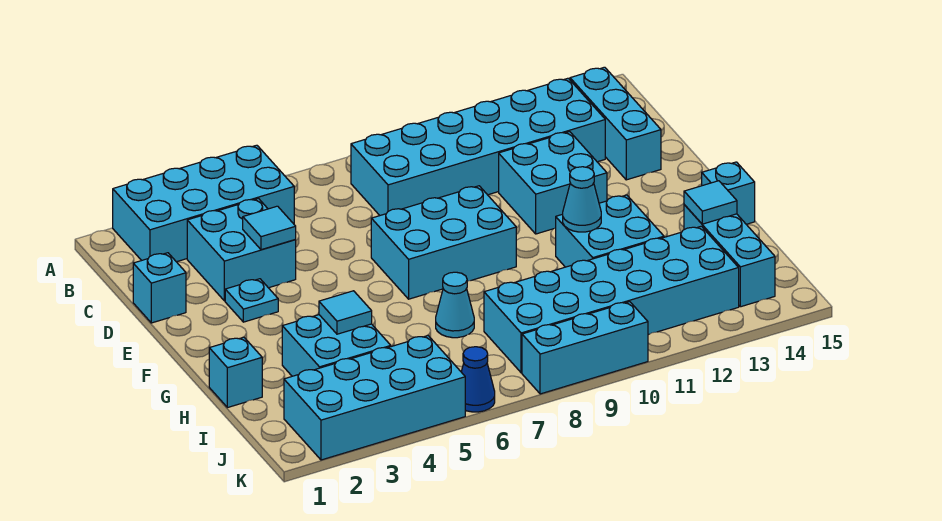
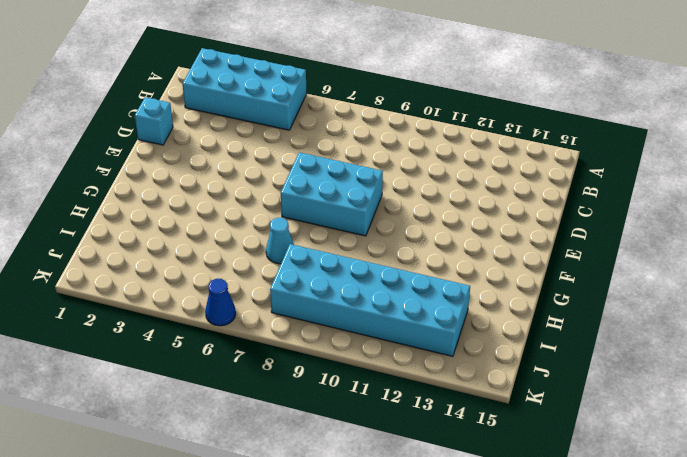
none -> cyan 2x6 brick [351,78,605,215]
none -> cyan 1x3 brick [570,67,661,180]
none -> cyan 2x2 brick [187,199,296,301]

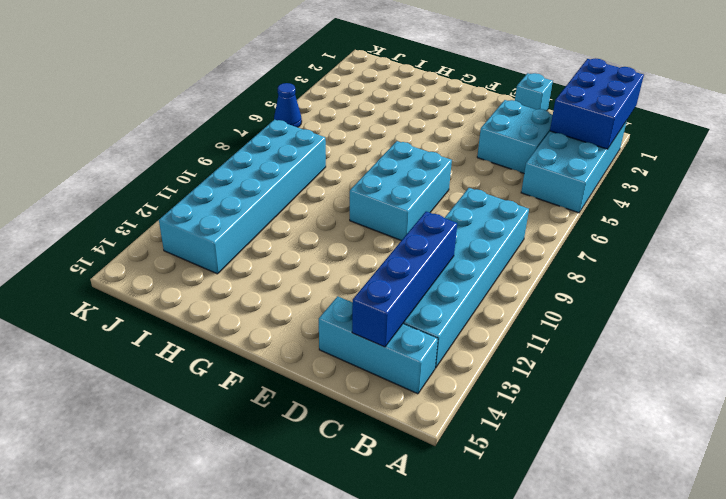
blue 2x3 brick [550,58,644,149] -> none
blue 1x4 brick [352,212,457,347] -> none
none -> cyan 2x2 brick [499,132,607,234]
none -> cyan 1x1 plate [225,279,278,322]
none -> cyan 2x2 brick [556,195,664,267]

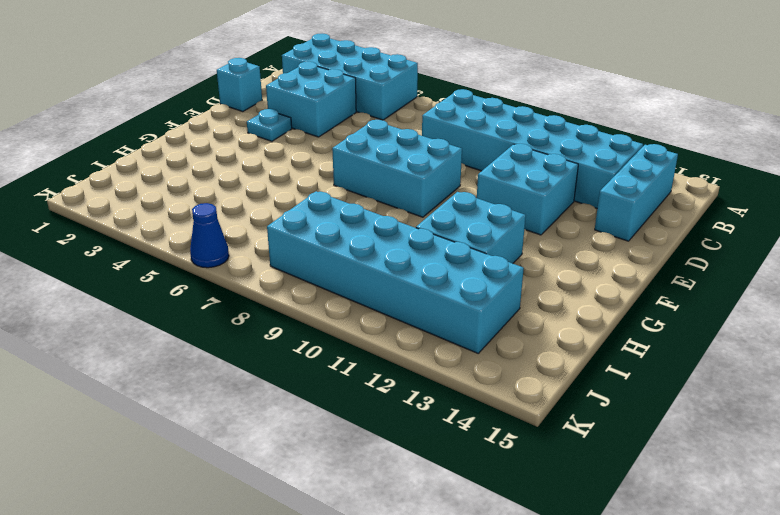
none -> cyan 1x1 brick [702,162,755,224]
none -> cyan 1x1 brick [209,337,262,408]
none -> cyan 2x2 brick [282,315,391,376]

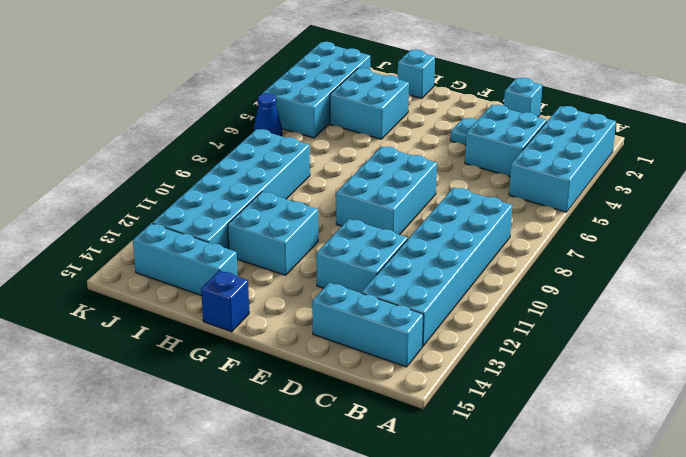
blue 1x1 brick [201,271,249,332] -> cyan 1x1 brick [702,162,755,224]
none -> cyan 1x1 cone [436,272,474,338]
none -> cyan 1x3 brick [522,302,648,394]
none -> cyan 1x1 tile [243,206,296,250]

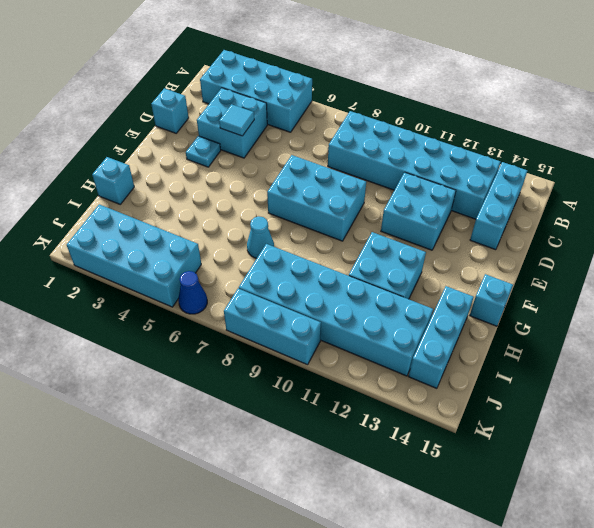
none -> cyan 2x2 brick [282,315,391,376]
none -> cyan 1x1 cone [563,167,601,232]
none -> cyan 1x1 tile [319,291,372,334]

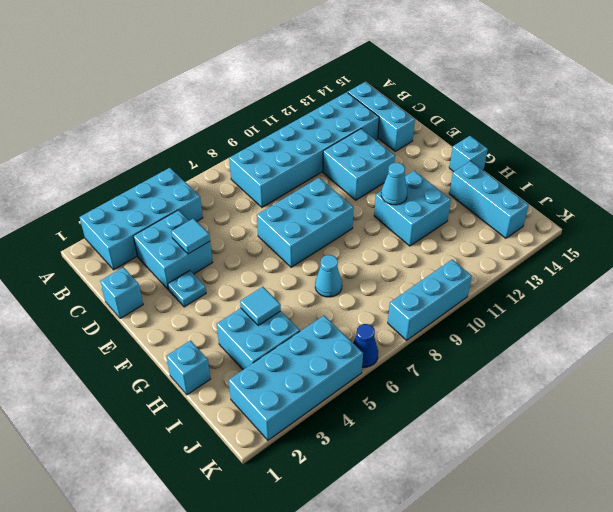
none -> cyan 2x6 brick [484,226,739,373]
none -> cyan 1x1 tile [684,181,737,224]

